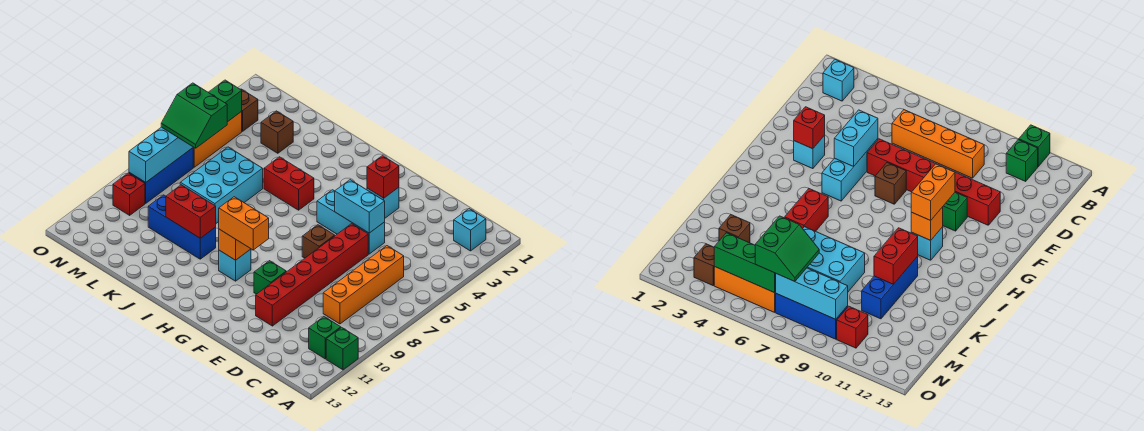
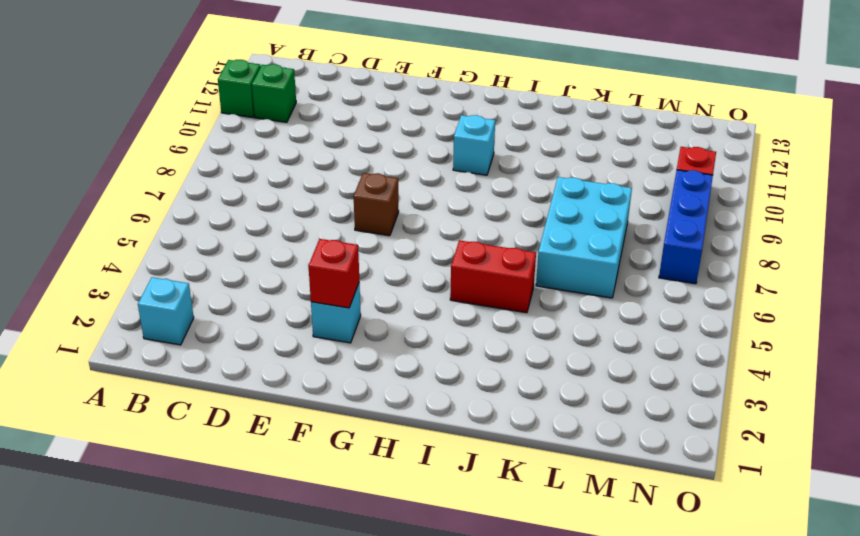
none -> orange 1x4 brick [323,246,404,324]
none -> cyan 1x3 brick [317,190,385,254]
none -> red 1x6 brick [256,224,368,326]

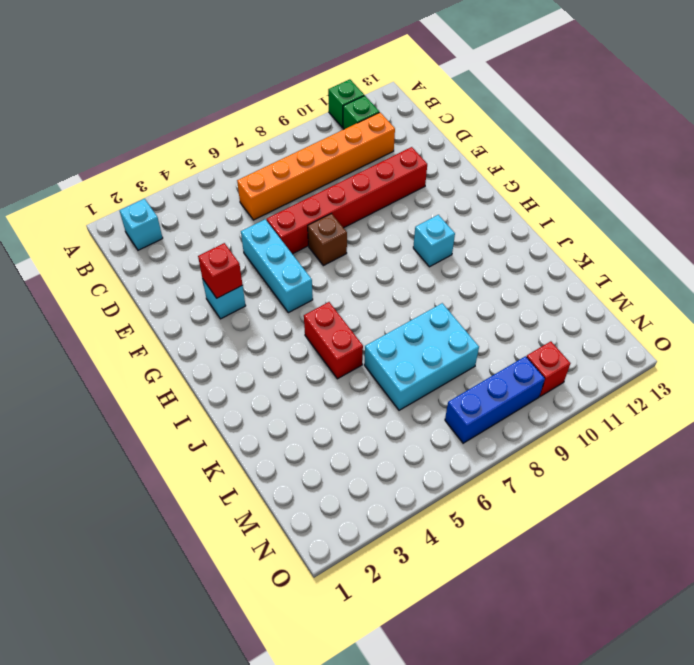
orange 1x6 brick [237,112,395,220] -> orange 1x4 brick [323,246,404,324]
none -> green 1x1 brick [254,261,286,294]
none -> blue 1x3 brick [148,195,216,259]
none -> brown 1x1 brick [261,111,293,153]

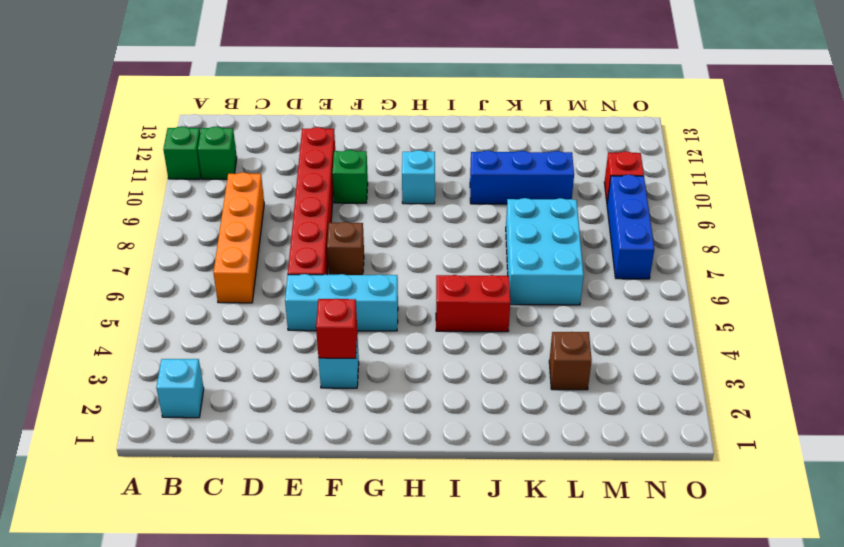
none -> brown 1x1 brick [241,89,258,131]
none -> orange 1x3 brick [193,112,242,167]
none -> cyan 1x2 brick [335,180,385,233]

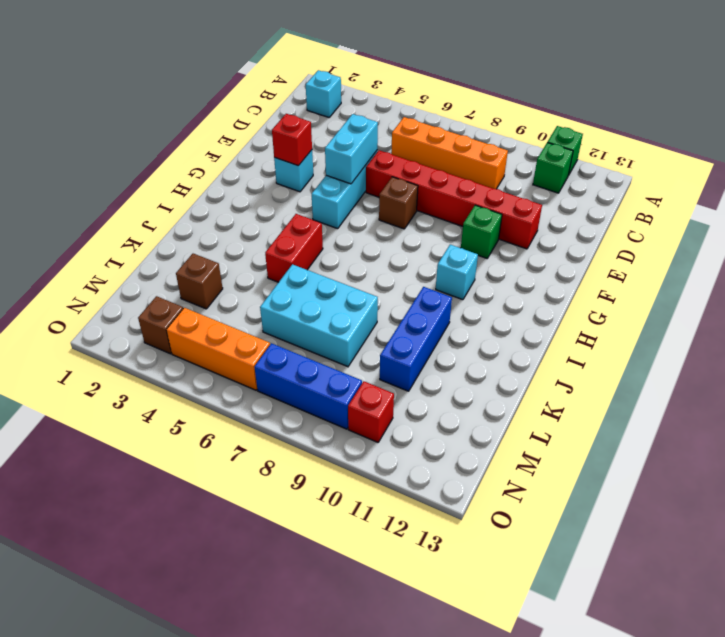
none -> orange 1x1 brick [219,229,251,260]
none -> red 1x2 brick [166,185,216,238]
none -> green 1x3 brick [208,80,242,122]

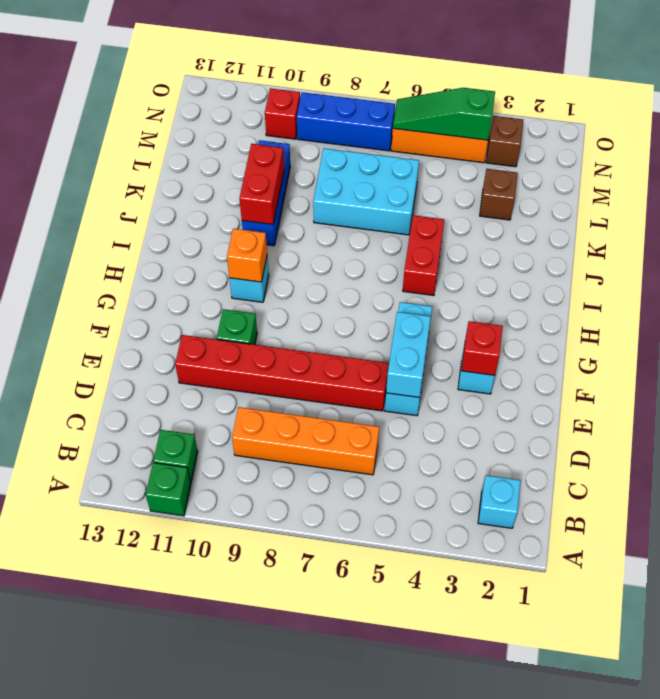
green 1x3 slope [393,88,495,140] -> green 1x3 brick [208,80,242,122]
none -> brown 1x1 brick [302,225,335,258]
none -> cyan 1x3 brick [129,127,193,182]
none -> orange 1x2 brick [219,197,269,250]

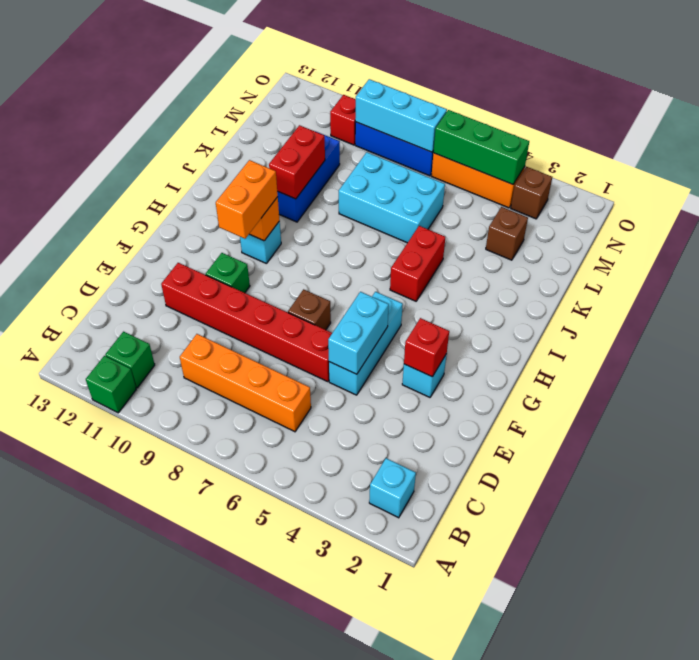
none -> green 2x2 slope [161,83,227,148]

